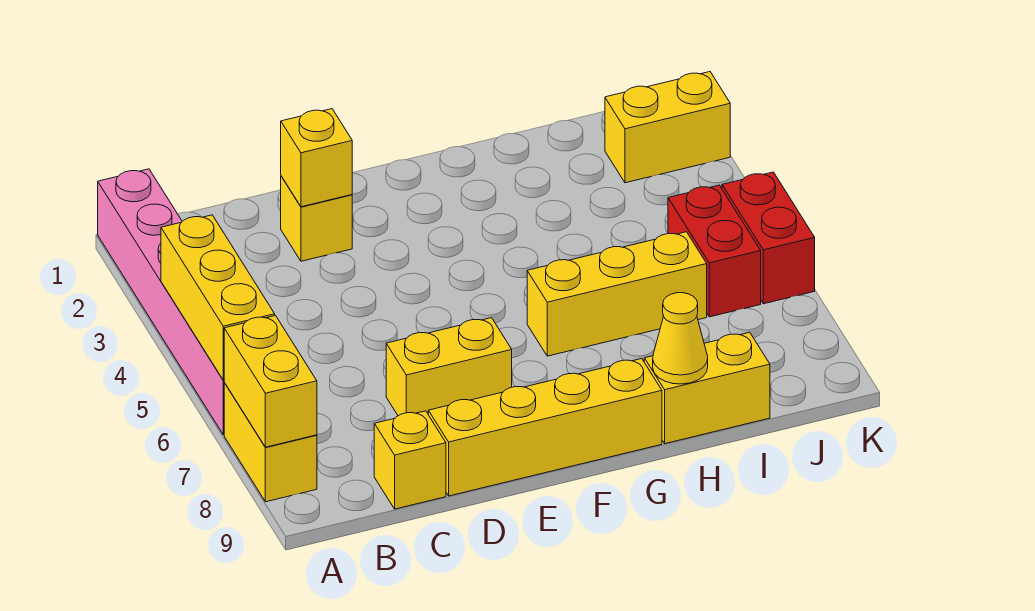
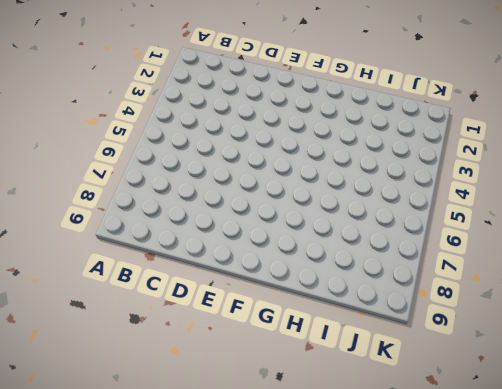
none -> pink 1x6 brick [98,169,224,435]
none -> yellow 1x2 brick [224,383,317,502]
none -> yellow 1x1 brick [374,411,446,509]

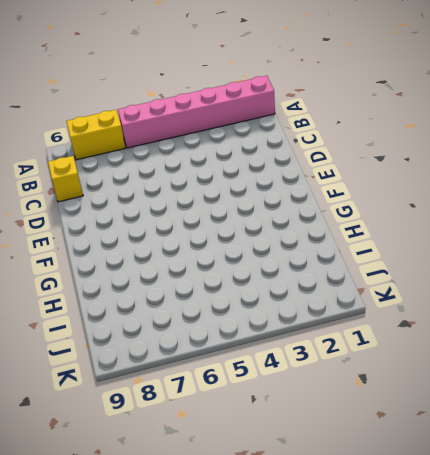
none -> yellow 1x1 brick [281,176,352,261]
none -> yellow 1x2 brick [386,318,512,416]
none -> yellow 1x4 brick [428,359,662,496]

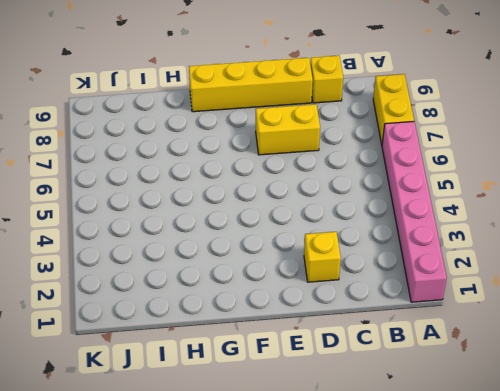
none -> yellow 1x3 brick [527,232,707,356]
none -> yellow 1x2 brick [644,332,770,444]
none -> yellow 1x2 brick [605,72,730,183]

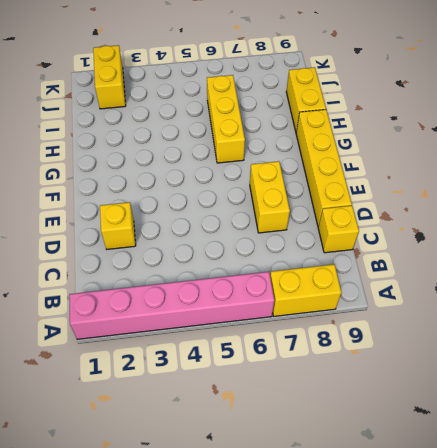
none -> red 1x2 brick [668,185,761,317]
none -> red 1x2 brick [722,172,815,304]
none -> yellow 1x3 brick [161,215,275,380]

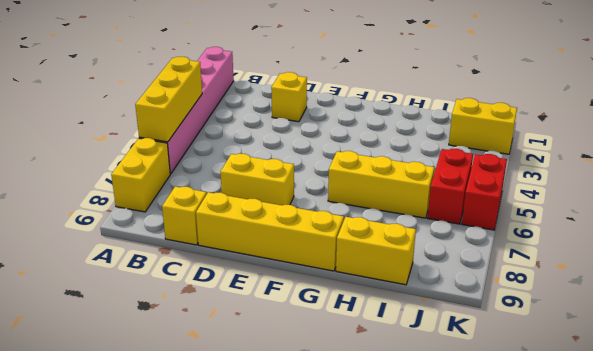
none -> yellow 1x2 brick [224,316,317,447]
none -> yellow 1x1 brick [281,109,352,207]
none -> yellow 1x1 cone [653,293,708,384]

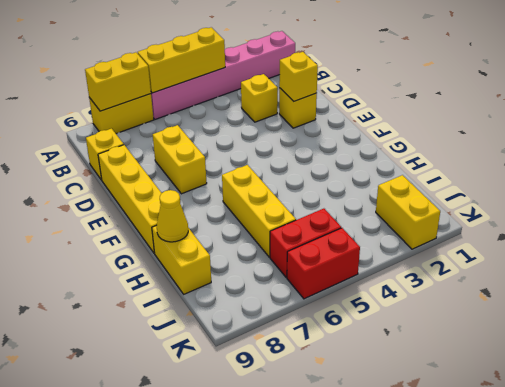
yellow 1x1 brick [241,74,278,122] -> none

